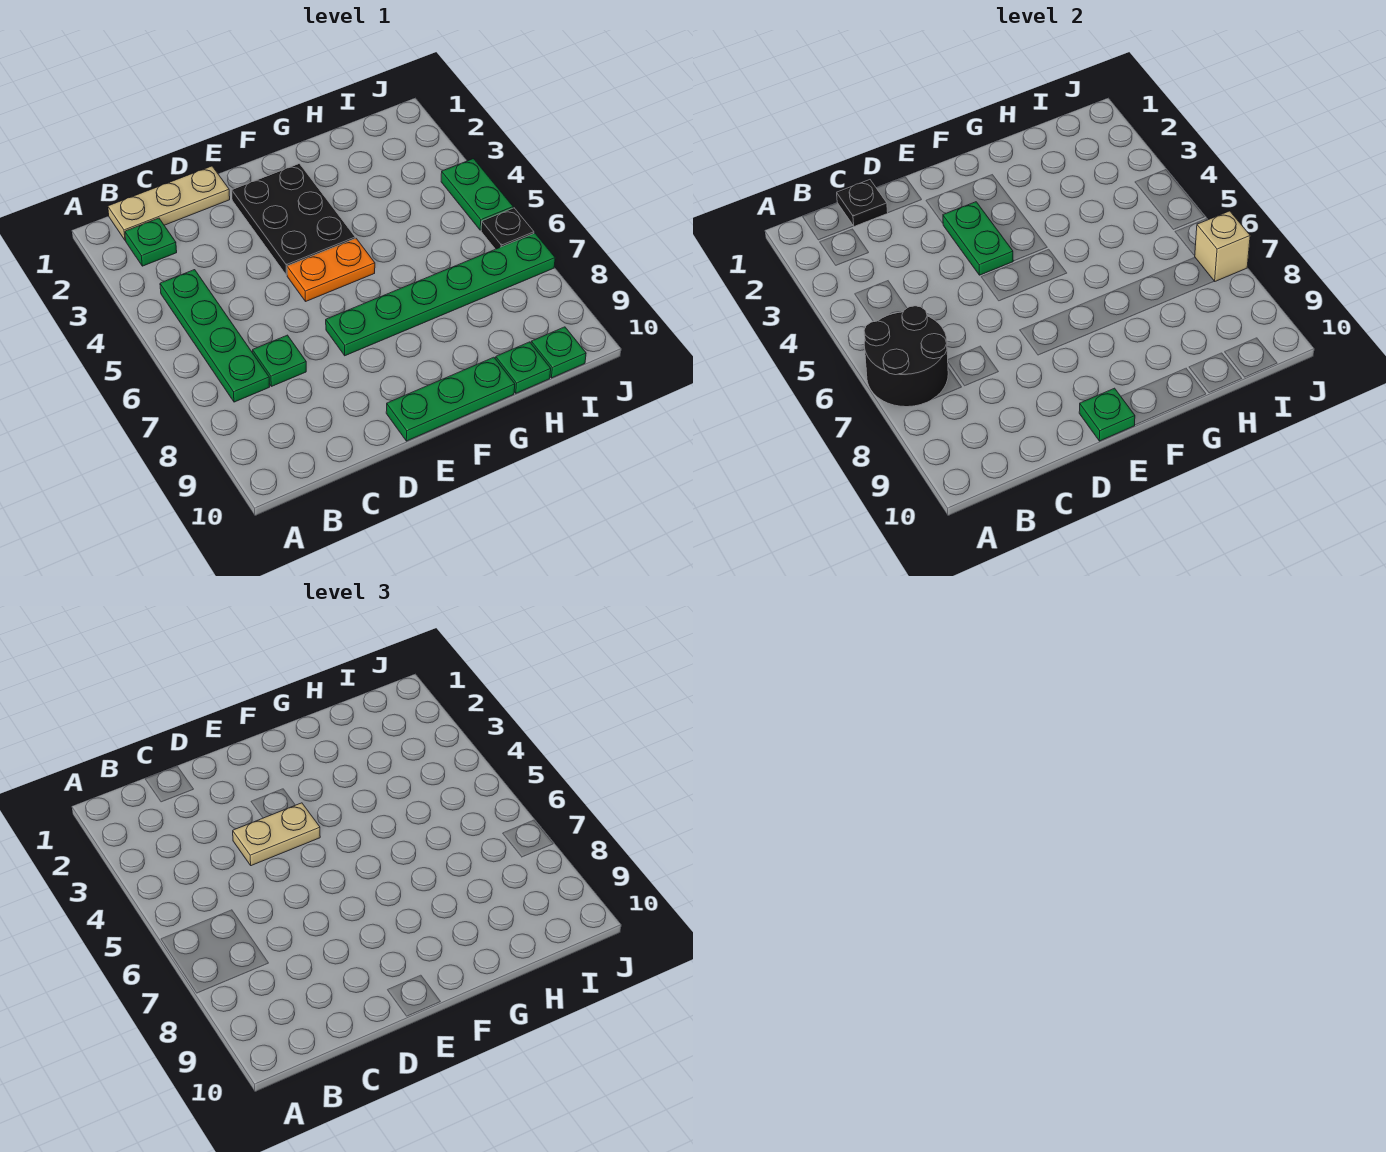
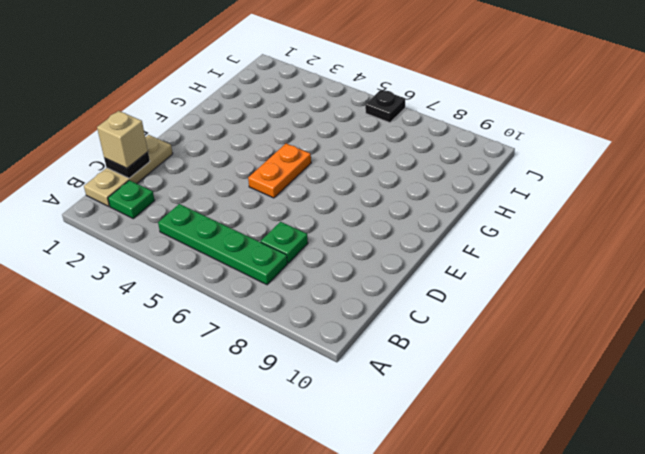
tan 1x1 brick [97,111,148,168] -> tan 1x1 brick moved to [1195,211,1250,281]
none -> black 2x3 plate [232,164,355,275]
none -> green 1x6 plate [326,233,555,356]
none -> green 1x3 plate [386,357,515,441]

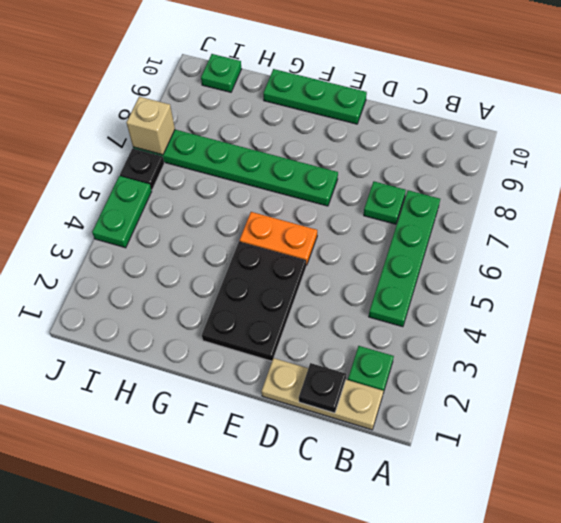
none -> green 1x1 plate [496,342,551,393]
none -> black 2x2 round brick [864,306,948,407]
none -> green 1x2 plate [943,202,1013,275]

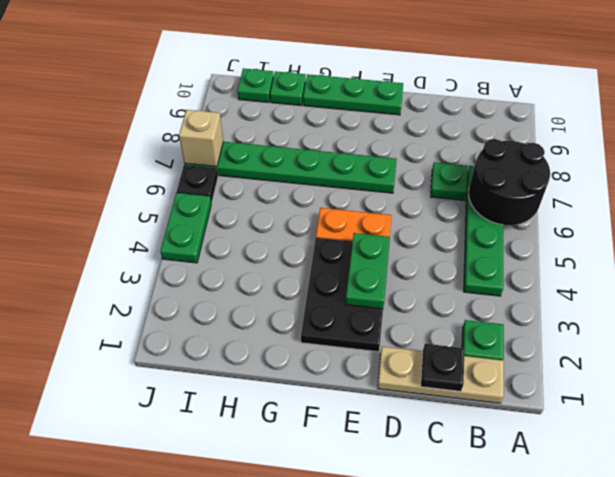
none -> green 1x1 plate [1079,388,1135,441]
none -> tan 1x2 plate [233,803,320,866]

